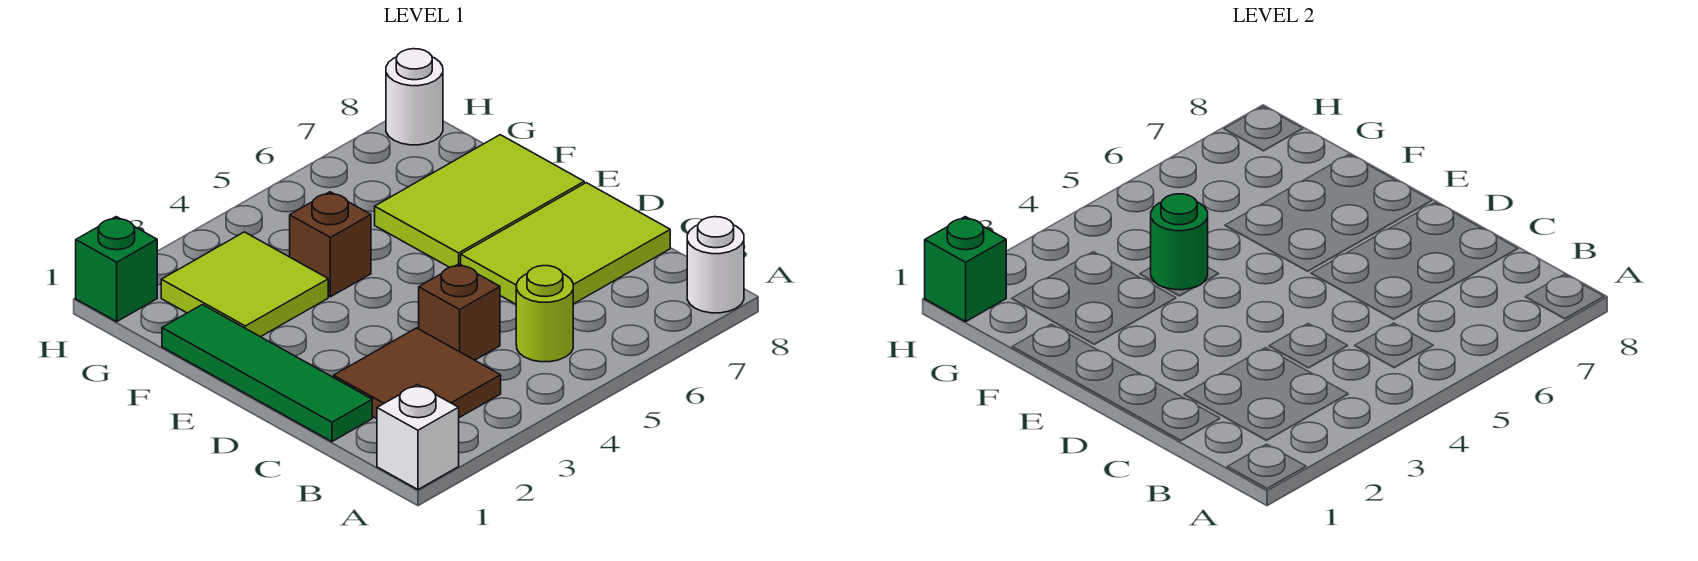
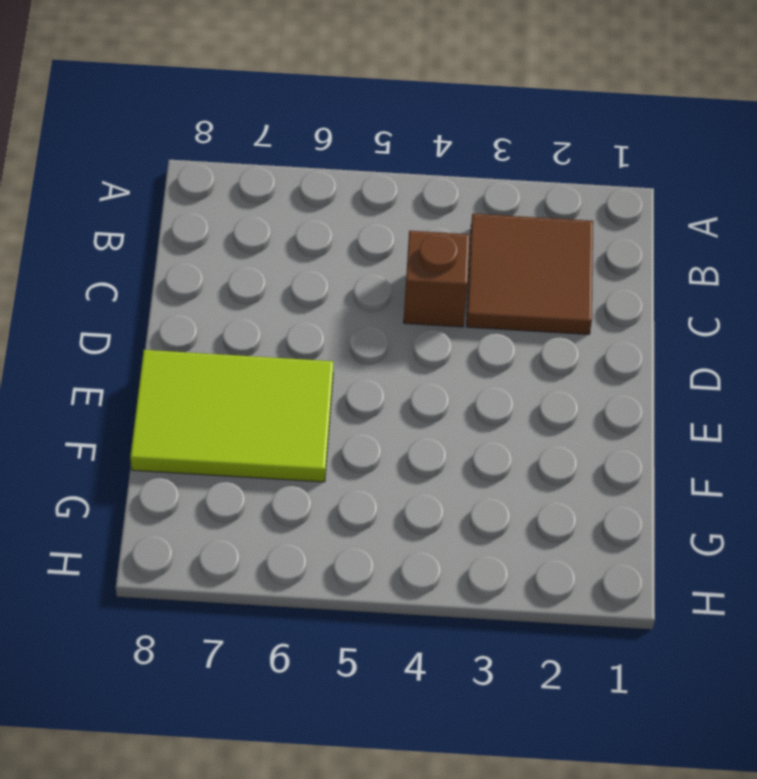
none -> white 1x1 brick [377,385,459,490]
none -> white 1x1 round brick [687,217,744,313]
none -> lime 1x1 round brick [516,266,573,362]

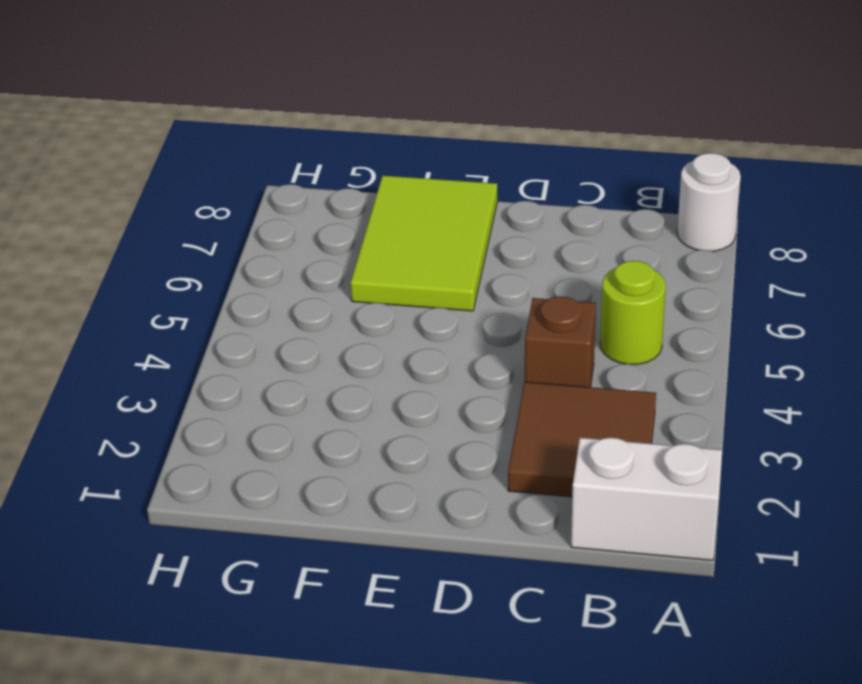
white 1x2 brick [571,438,722,560] -> white 1x1 brick [377,385,459,490]
none -> green 1x4 tile [162,305,372,442]
none -> lime 2x3 tile [461,183,670,304]
none -> lime 2x2 tile [161,232,328,337]

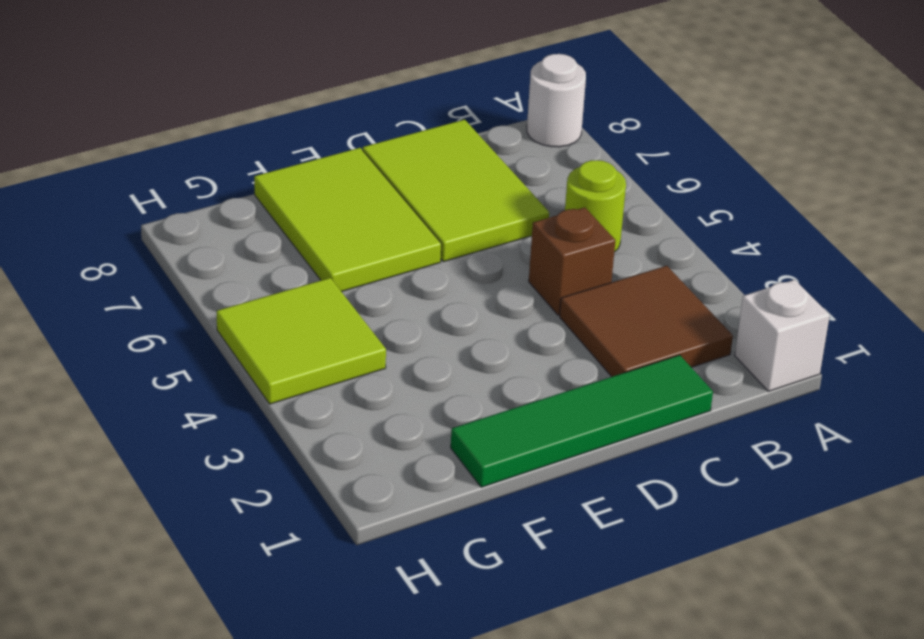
lime 2x2 tile [217,278,386,404] -> lime 2x2 tile moved to [161,232,328,337]
none -> brown 1x1 brick [290,192,371,297]
none -> green 1x1 brick [76,217,157,321]
none -> white 1x1 round brick [386,49,443,145]

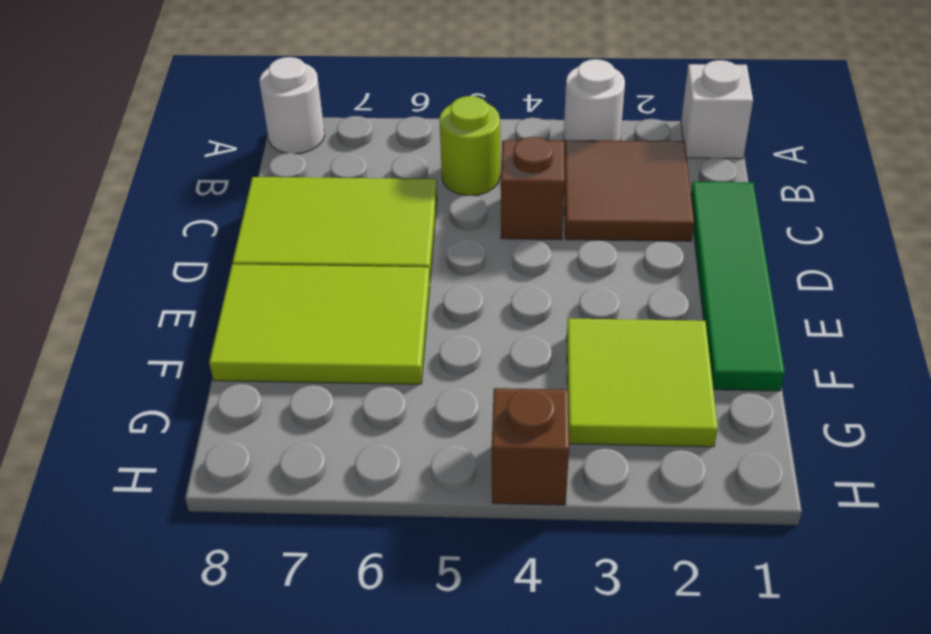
white 1x1 round brick [564,59,625,141] -> white 1x1 round brick moved to [386,49,443,145]
brown 1x1 brick [492,388,569,505] -> brown 1x1 brick moved to [290,192,371,297]
none -> green 1x1 brick [76,217,157,321]
none -> green 1x1 round brick [1151,194,1208,290]
none -> green 1x1 brick [925,217,1006,321]

